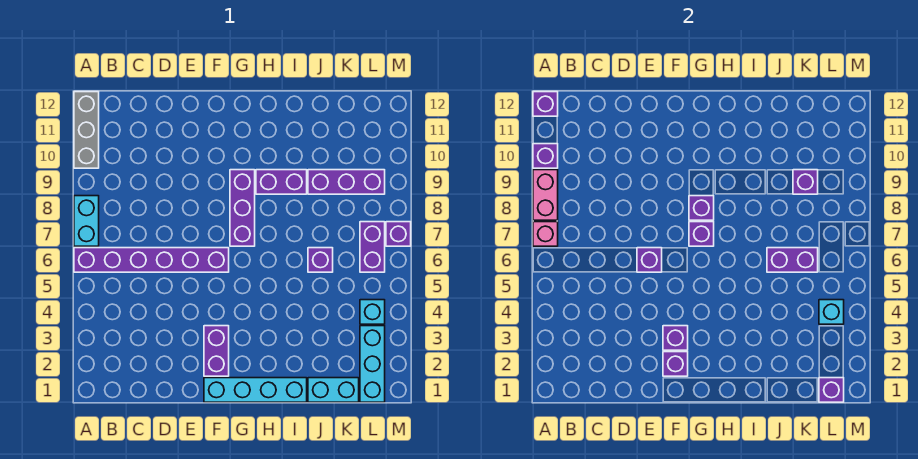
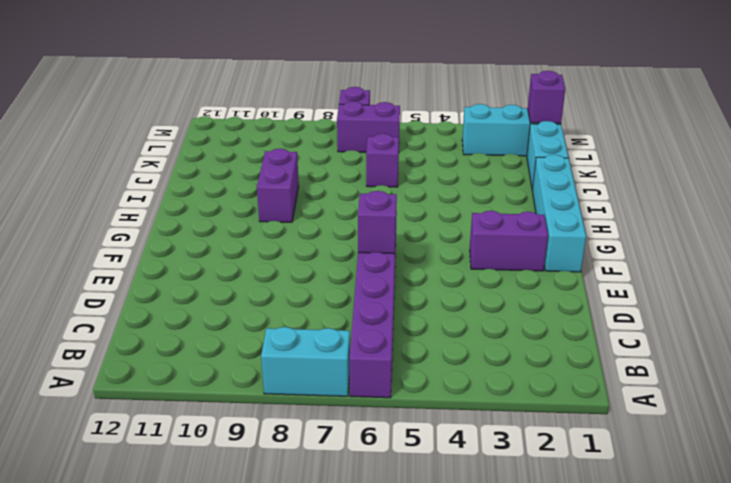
none -> grey 1x3 brick [74,92,99,168]
none -> purple 1x3 brick [230,170,255,246]
none -> purple 1x3 brick [308,170,385,194]

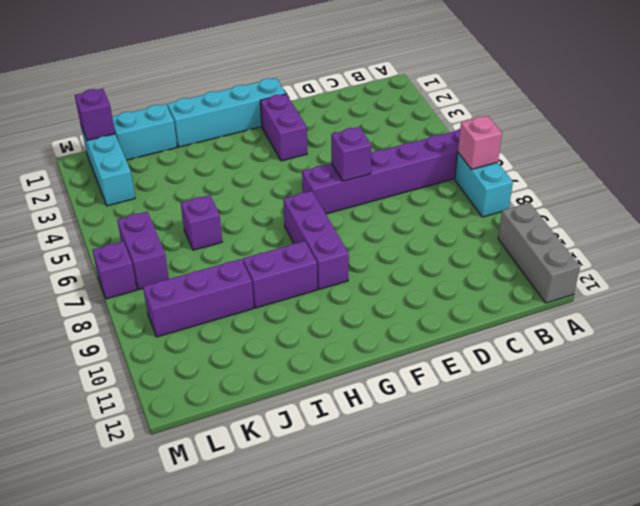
none -> cyan 1x1 brick [360,300,385,324]
none -> pink 1x2 brick [533,170,558,220]
none -> purple 1x1 brick [533,144,558,168]

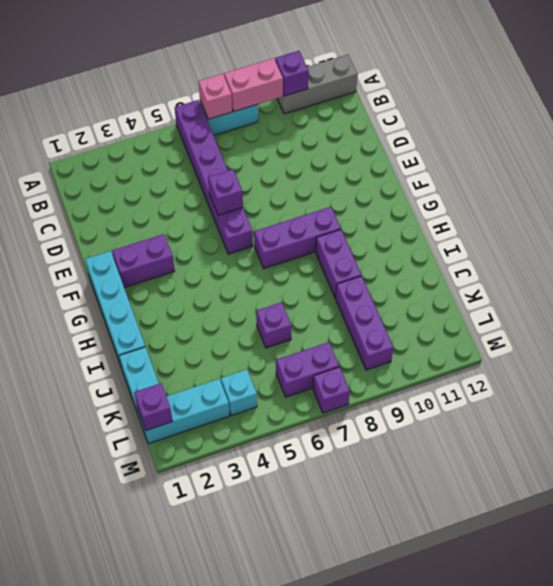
none -> purple 1x1 brick [533,92,558,116]
none -> purple 1x1 brick [663,352,688,376]
none -> purple 1x1 brick [663,326,688,350]

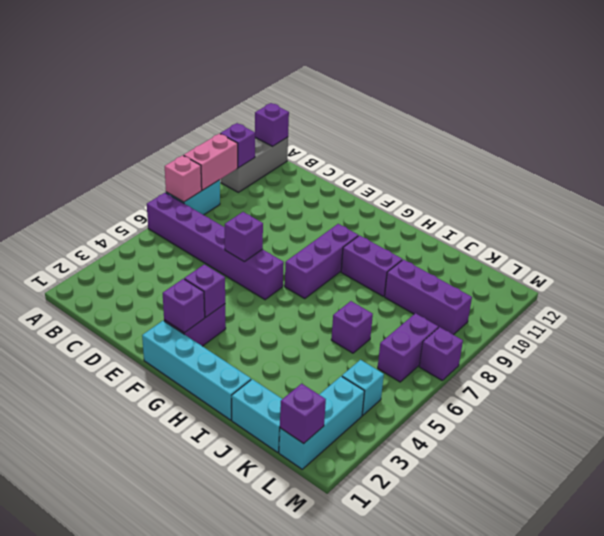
none -> purple 1x1 brick [689,222,714,246]
none -> purple 1x1 brick [689,196,714,220]
none -> purple 1x2 brick [767,248,818,272]

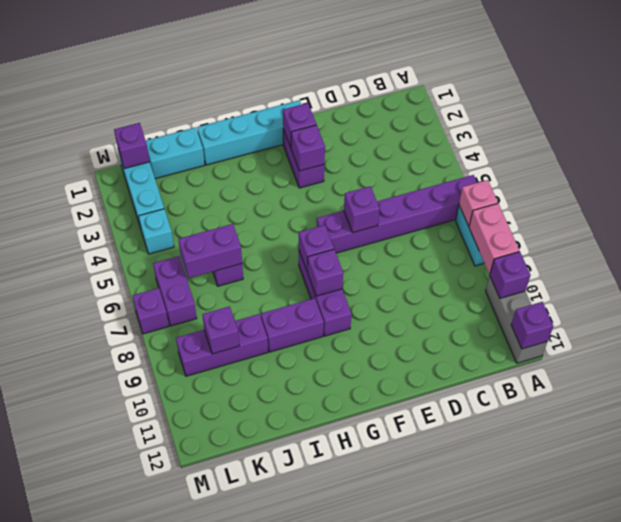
none -> cyan 1x1 brick [819,300,844,324]

